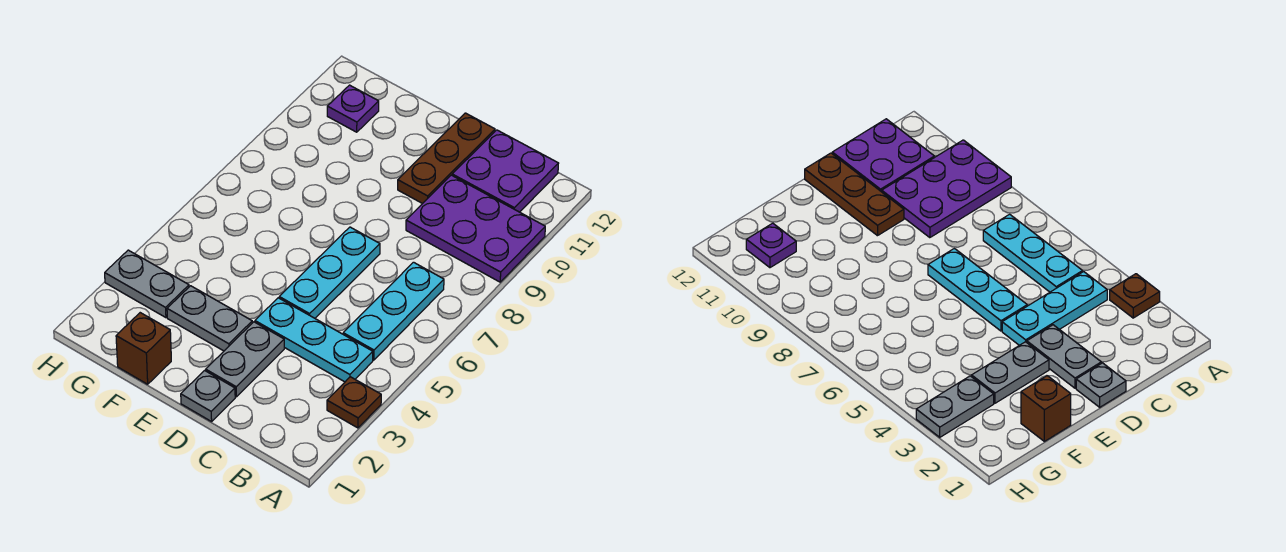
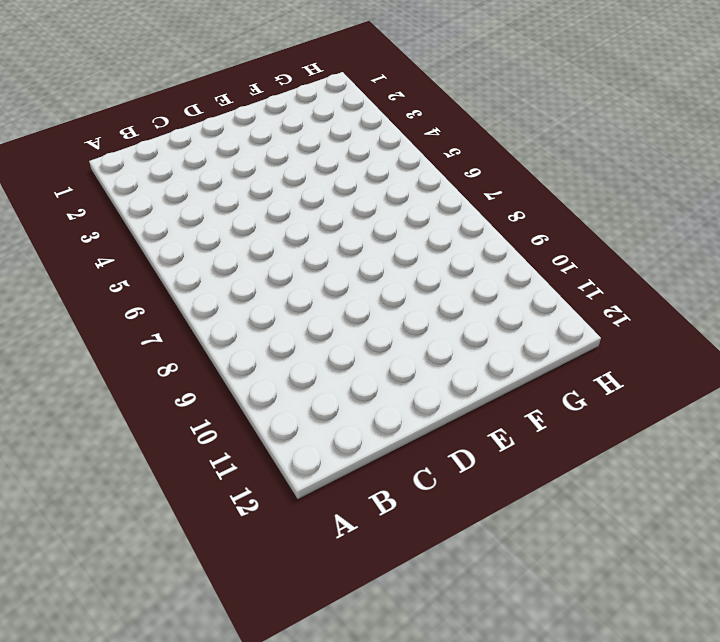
none -> brown 1x1 plate [327,377,381,428]
none -> purple 2x3 plate [406,175,545,282]
none -> cyan 1x3 plate [255,298,373,382]

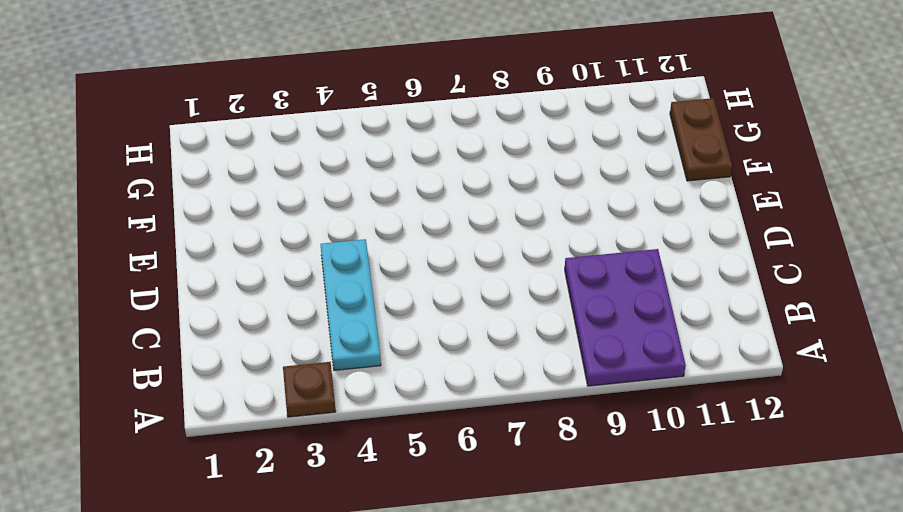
brown 1x2 plate [670,98,732,181] -> none
none -> cyan 1x3 plate [343,262,444,360]
none -> purple 2x2 plate [452,130,559,212]
none -> grey 1x1 plate [181,371,235,422]

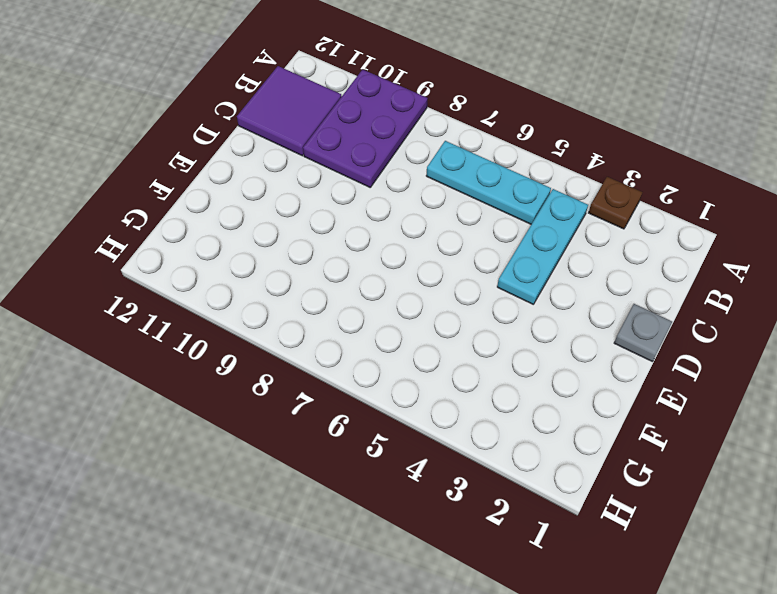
purple 2x2 tile [237,66,342,156] -> purple 2x2 plate [452,130,559,212]
none -> grey 1x2 plate [206,322,284,397]
none -> cyan 1x3 plate [279,227,380,318]
none -> brown 1x3 plate [398,113,495,204]

